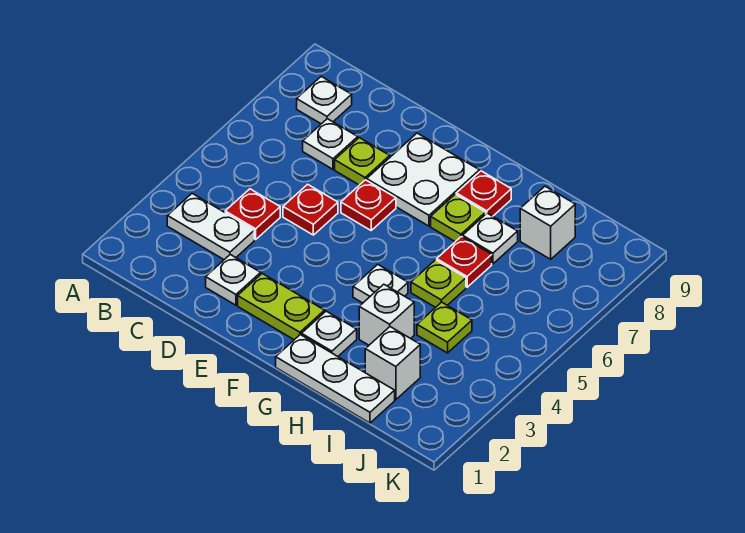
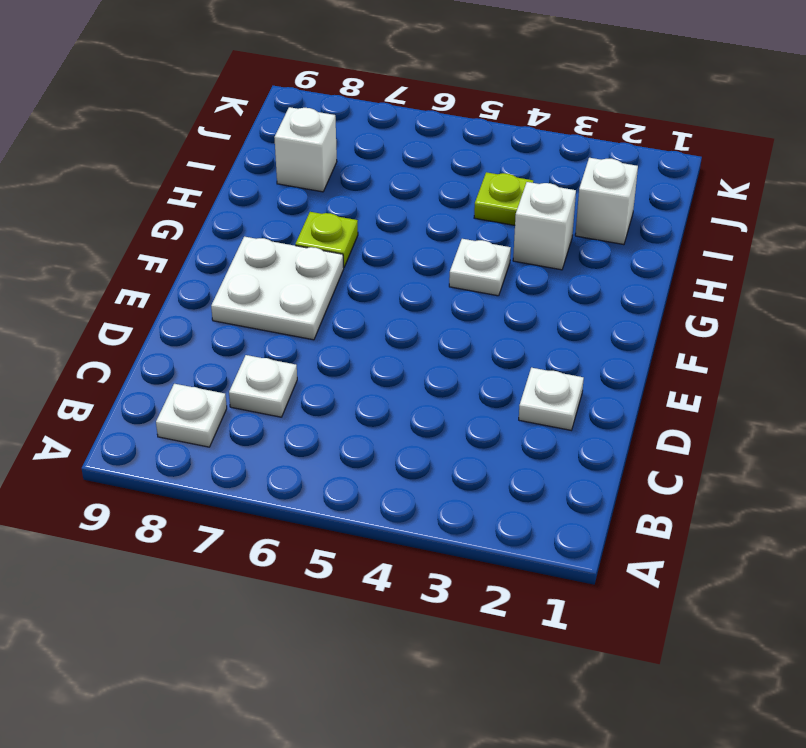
none -> white 1x2 plate [167,193,254,260]
none -> red 1x1 plate [225,189,280,240]
none -> red 1x1 plate [283,184,338,235]

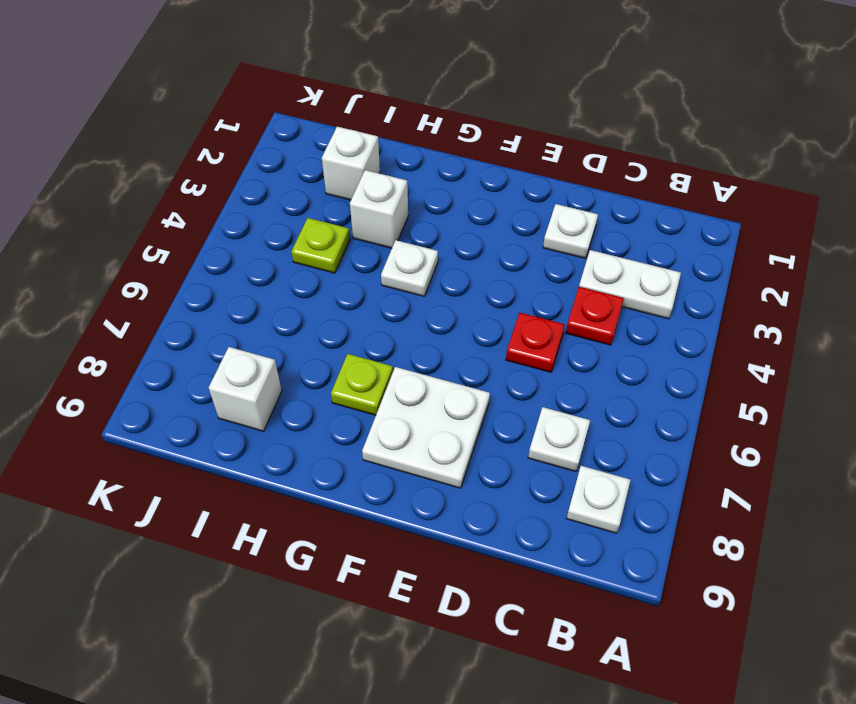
none -> lime 1x1 plate [335,138,390,185]
none -> lime 1x2 plate [238,273,325,340]
none -> red 1x1 plate [341,180,396,230]

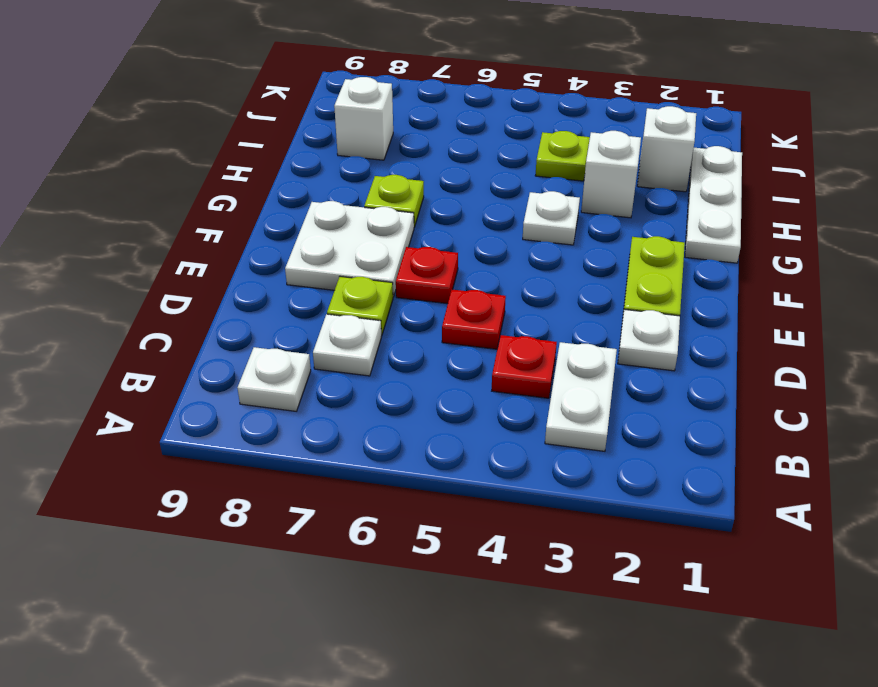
none -> white 1x1 plate [302,311,357,356]
none -> red 1x1 plate [456,171,511,216]
none -> lime 1x1 plate [411,260,466,307]

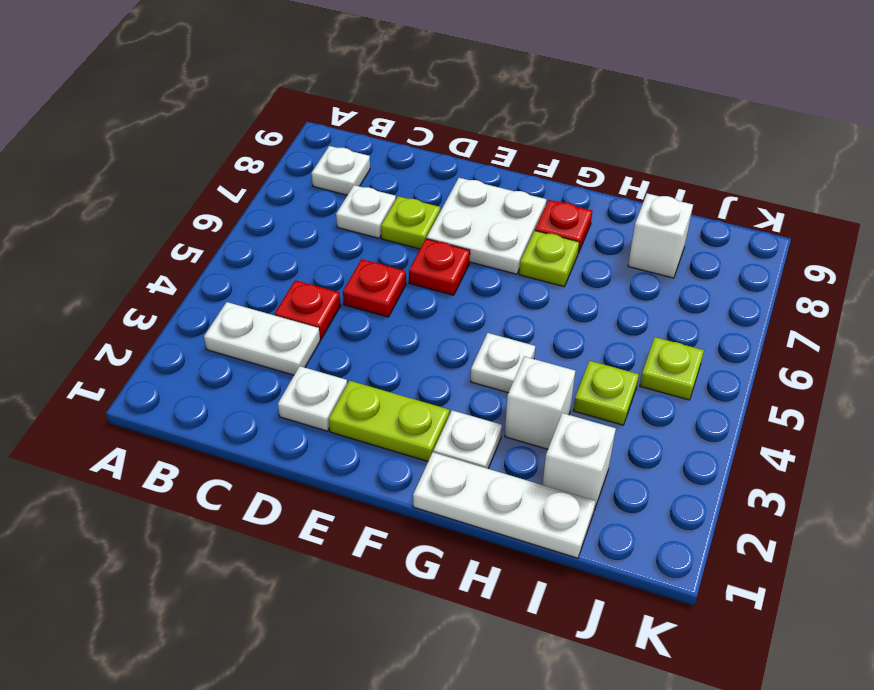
lime 1x1 plate [640,337,704,400] -> lime 1x1 plate moved to [411,260,466,307]
none -> red 1x1 plate [437,237,492,287]
none -> white 1x1 plate [463,213,518,264]

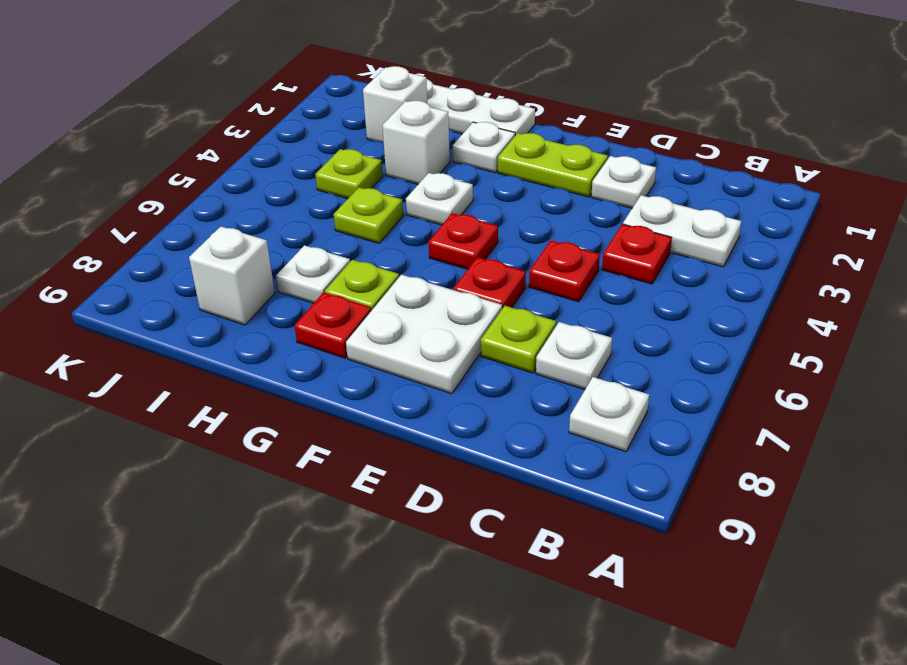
red 1x1 plate [429,213,498,269] -> red 1x1 plate moved to [437,237,492,287]

